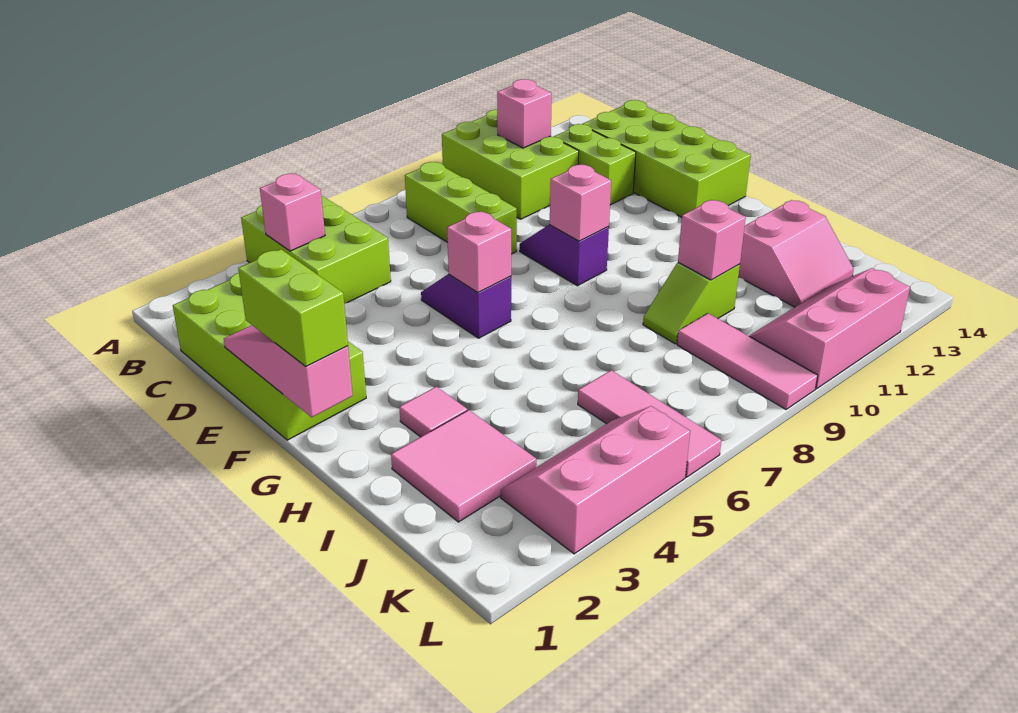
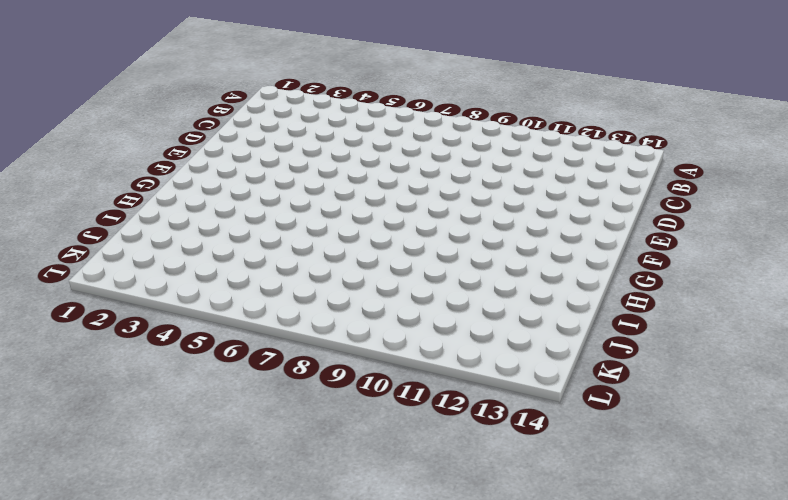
none -> lime 2x3 brick [241,195,391,304]
none -> lime 2x3 brick [442,109,579,219]
none -> lime 1x3 brick [405,162,517,254]

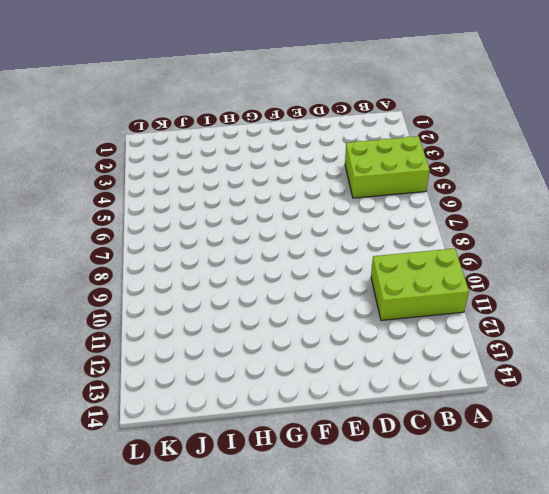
none -> lime 1x3 brick [405,162,517,254]
none -> lime 2x4 brick [173,273,366,440]
none -> lime 1x2 brick [554,124,636,205]

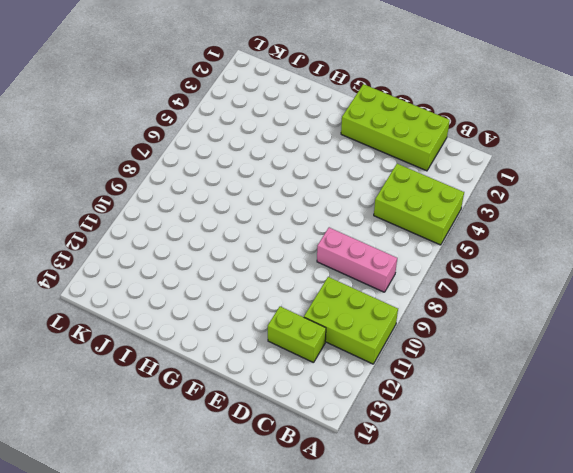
pink 1x3 brick [317,227,397,292] -> lime 1x3 brick [405,162,517,254]
none -> lime 2x4 brick [583,100,751,217]
none -> purple 1x2 slope [421,274,511,338]
none -> purple 1x2 slope [520,224,609,286]

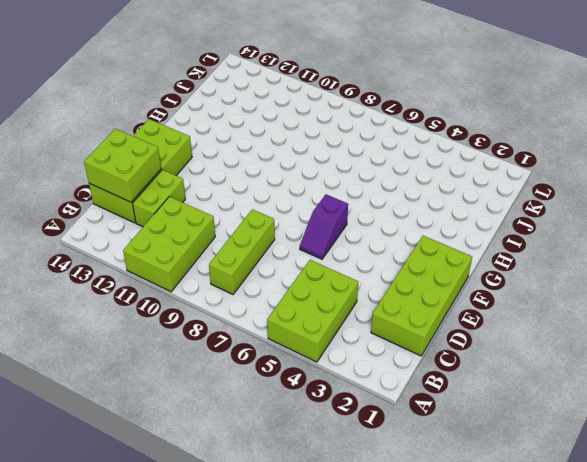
lime 2x2 brick [84,129,161,202] -> none
none -> purple 1x2 slope [520,224,609,286]
none -> pink 1x1 tile [399,387,467,437]
none -> pink 2x2 tile [391,410,536,522]

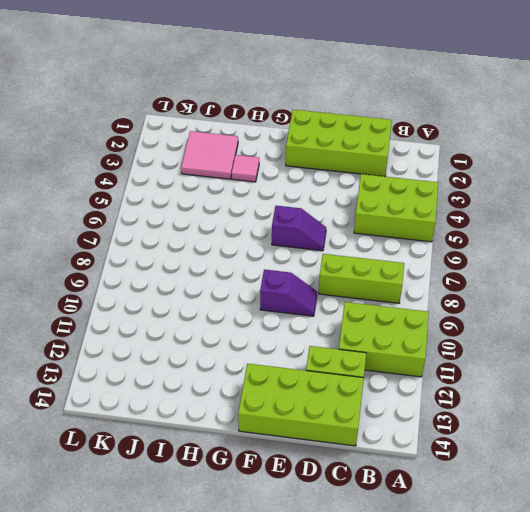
none -> lime 1x2 slope [643,262,740,344]
none -> pink 2x2 slope [738,200,854,307]
none -> pink 1x3 tile [578,370,721,477]

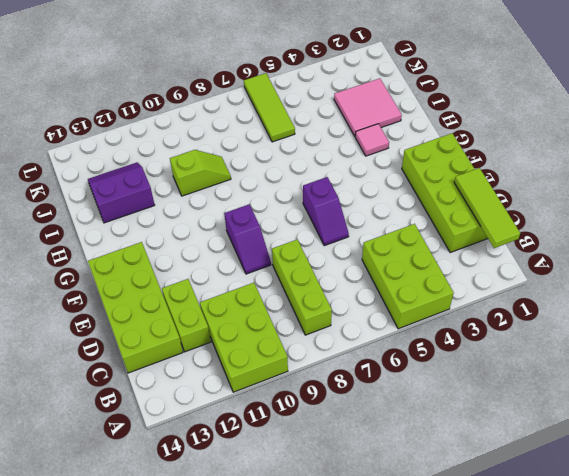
lime 1x3 tile [454,168,520,248] -> none
purple 2x2 slope [88,162,155,223] -> pink 2x2 slope [738,200,854,307]
lime 1x3 tile [244,73,295,142] -> pink 1x3 tile [578,370,721,477]
none -> pink 1x3 tile [677,313,818,409]
none -> pink 2x3 slope [501,406,690,554]
none -> pink 2x3 slope [749,268,910,389]

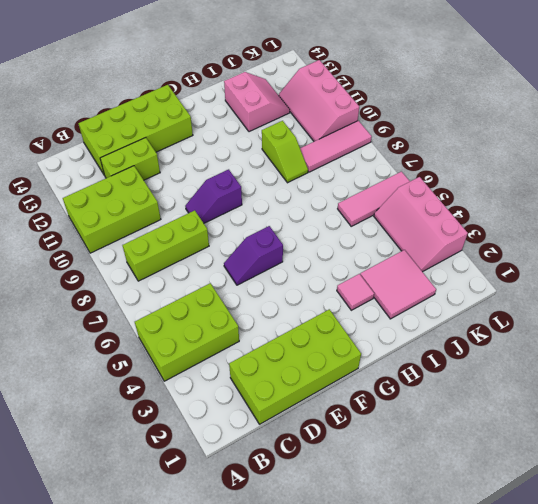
none -> pink 1x1 brick [260,174,325,251]
none -> pink 1x1 brick [497,79,552,148]
none -> pink 1x3 slope [224,325,353,417]

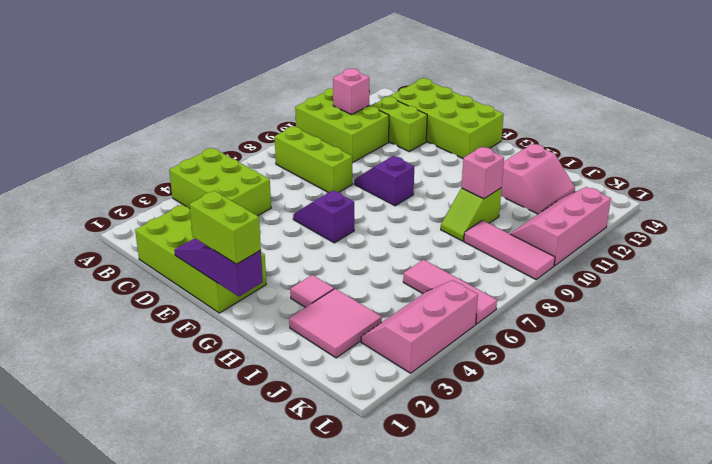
purple 1x3 slope [174,238,263,296] -> pink 1x3 slope [224,325,353,417]
none -> pink 1x1 brick [260,174,325,251]
none -> pink 1x1 brick [447,211,511,293]
none -> pink 1x1 brick [550,165,611,241]

